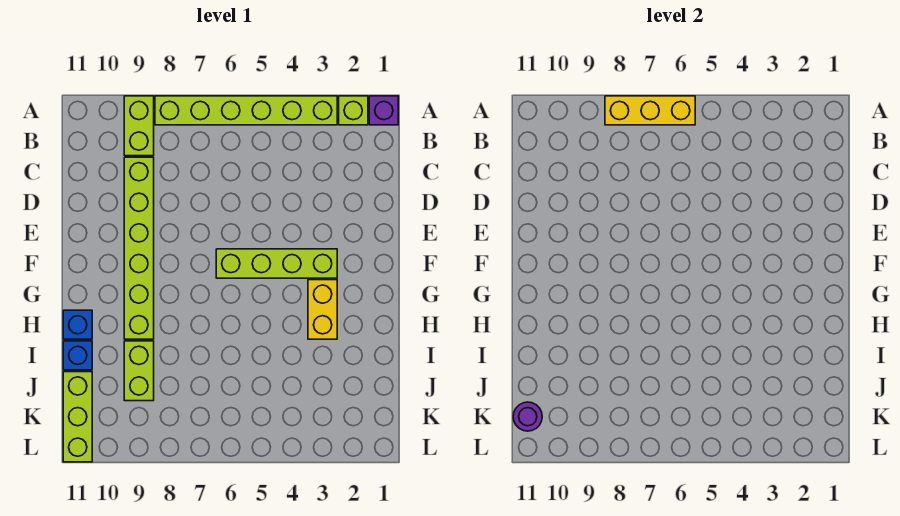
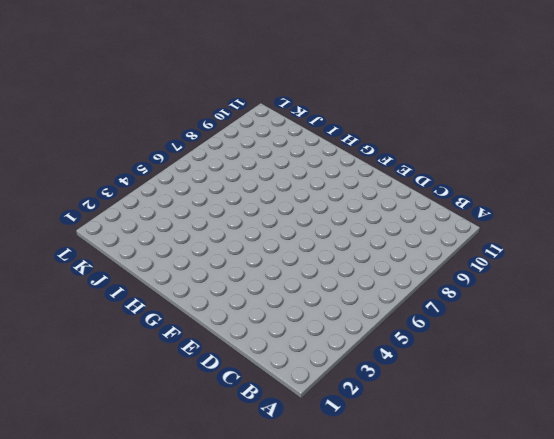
none -> purple 1x1 brick [369,96,398,125]
none -> lime 1x1 brick [339,96,368,125]
none -> lime 1x6 brick [155,96,337,125]

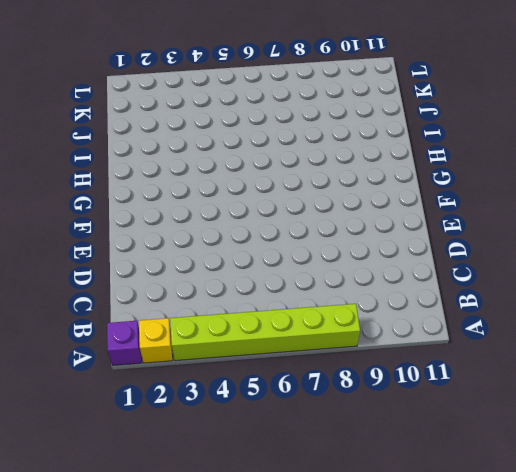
yellow 1x1 brick [139,318,173,363] -> lime 1x1 brick [339,96,368,125]
none -> lime 1x2 brick [124,96,154,156]
none -> lime 1x6 brick [124,157,154,339]
none -> lime 1x4 brick [216,249,337,278]

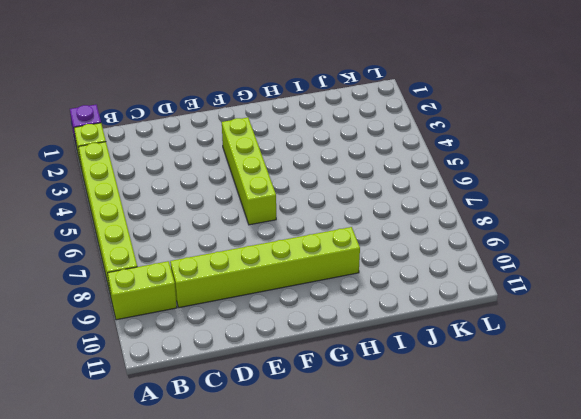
none -> yellow 1x2 brick [308,280,337,339]
none -> blue 1x1 brick [63,310,92,339]
none -> lime 1x2 brick [124,341,154,401]

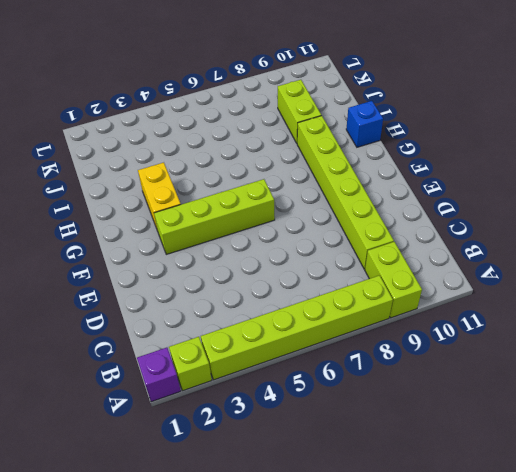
none -> blue 1x1 brick [63,341,92,370]
none -> lime 1x3 brick [63,372,92,462]
none -> yellow 1x3 brick [605,96,695,125]

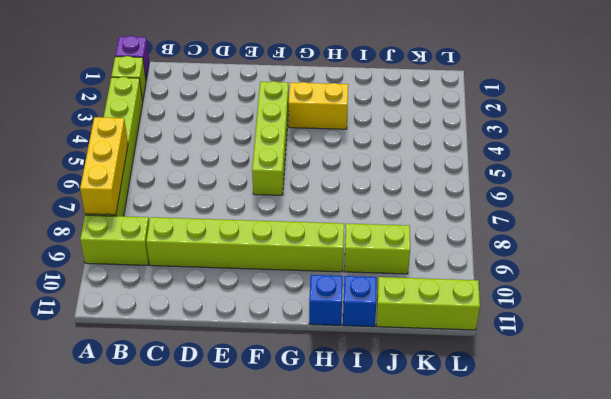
none -> purple 1x1 round brick [513,402,542,431]

